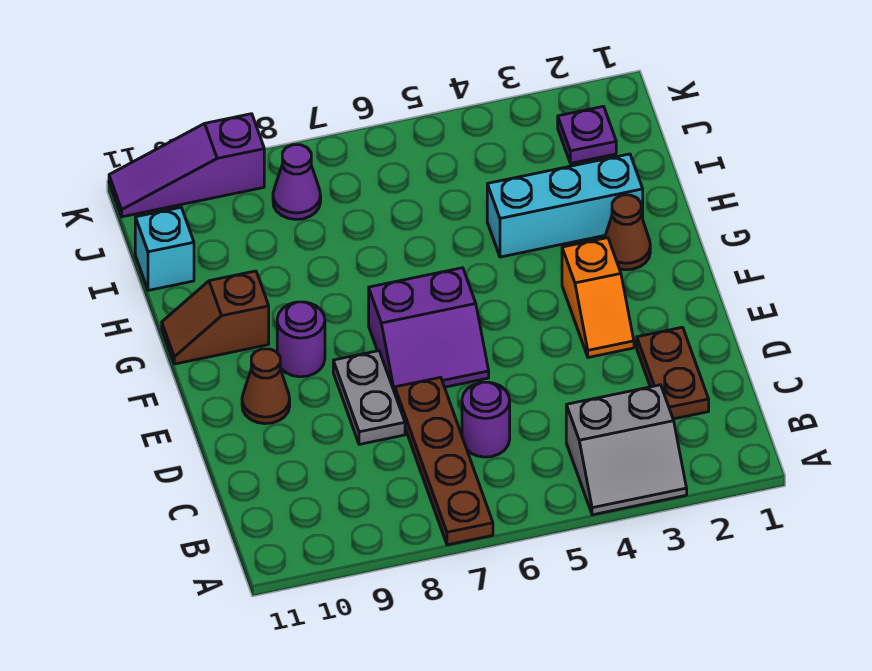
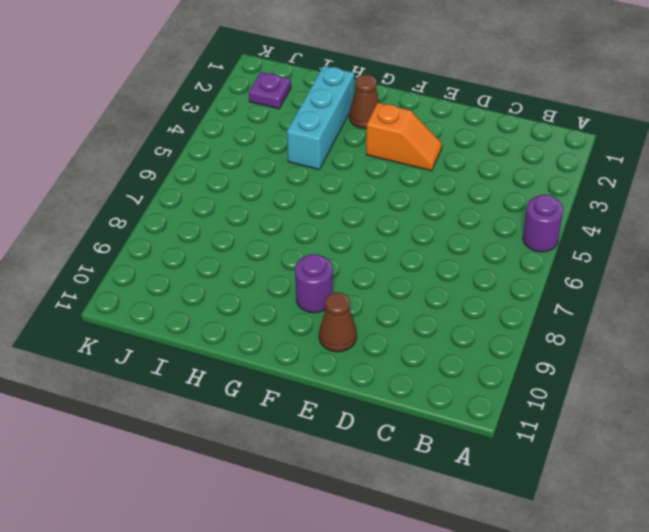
purple 1x1 round brick [523,195,563,252] -> purple 1x1 round brick moved to [462,382,510,457]
none -> grey 2x2 slope [566,385,687,515]
none -> brown 1x4 plate [395,377,493,545]
none -> brown 1x2 plate [637,327,709,419]

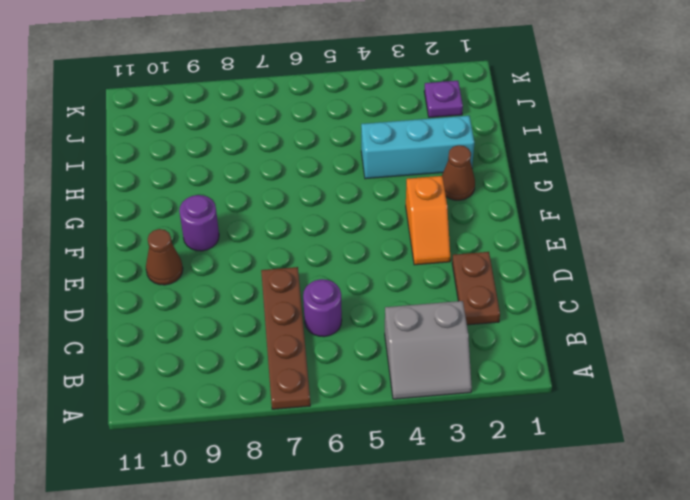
none -> grey 1x2 plate [333,351,405,444]
none -> purple 2x2 slope [369,268,489,393]
none -> brown 1x2 slope [162,271,269,364]

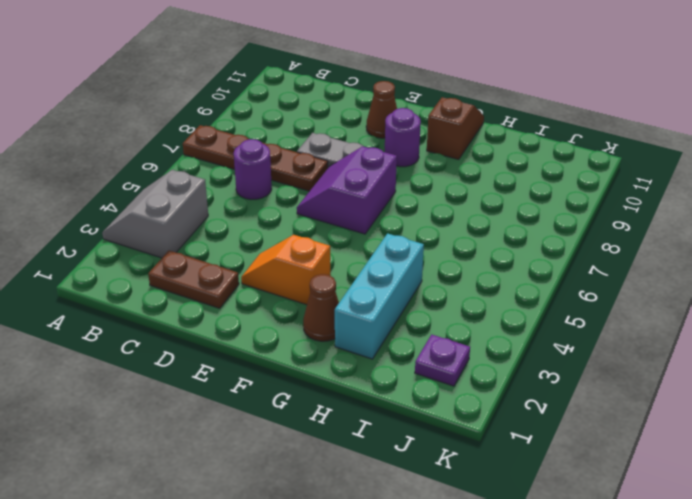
none -> cyan 1x1 brick [135,208,194,290]
none -> purple 1x1 cone [273,145,321,220]
none -> purple 1x3 slope [109,114,264,217]

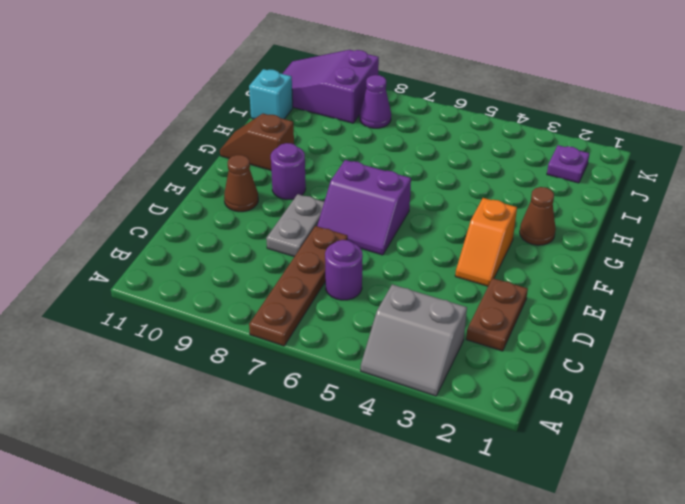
purple 2x3 slope [282,50,379,123] -> purple 1x3 slope [109,114,264,217]
none -> cyan 1x3 brick [487,154,643,257]

